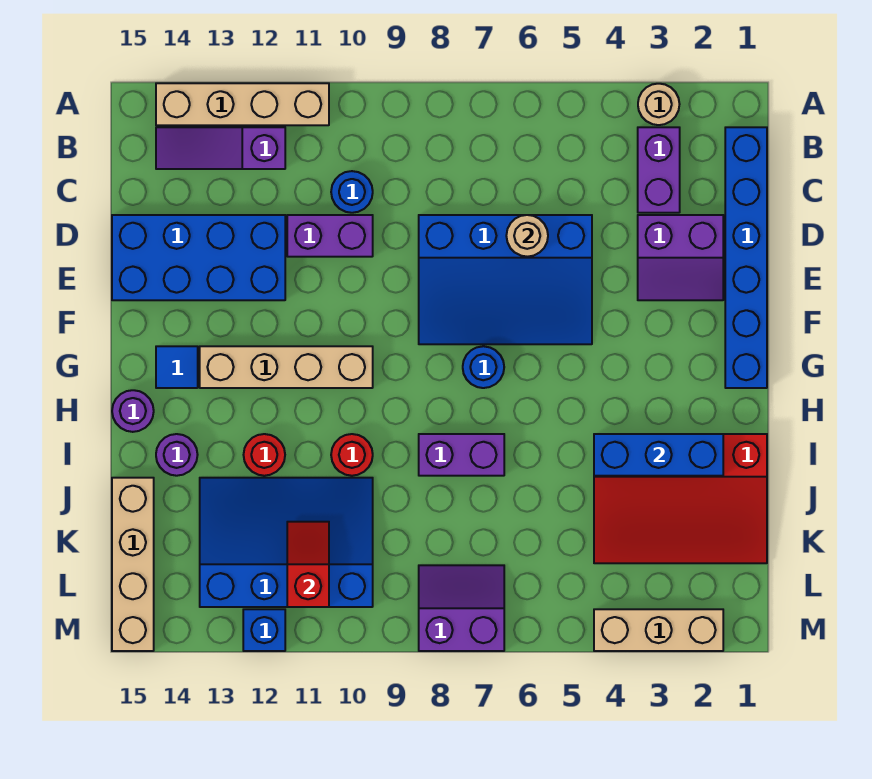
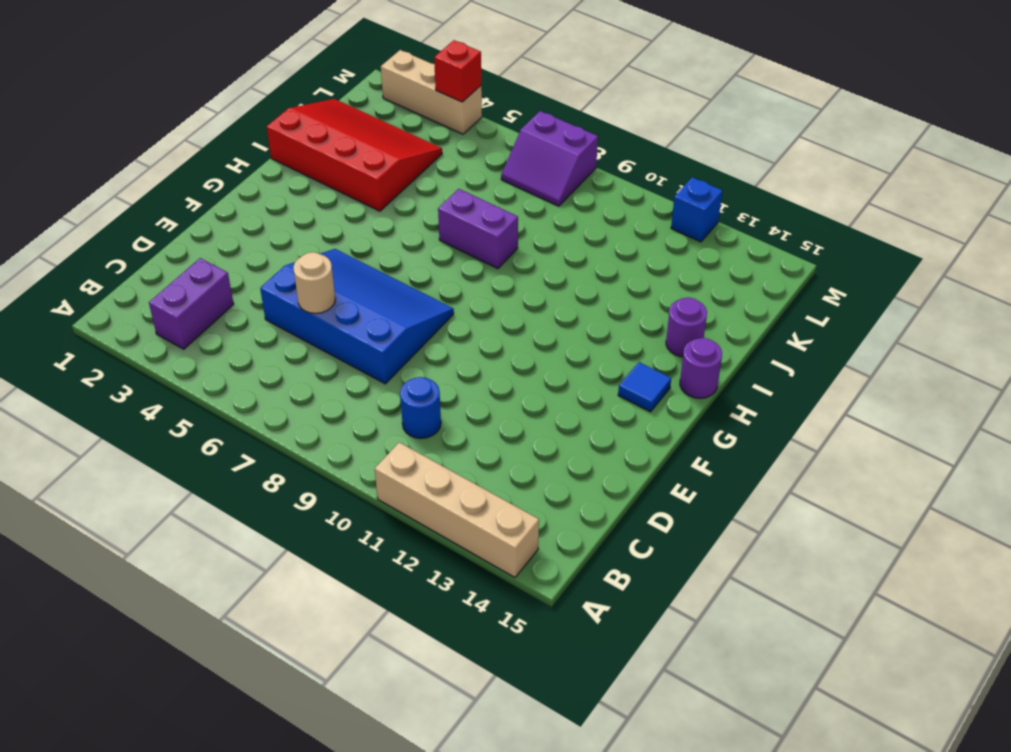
red 1x1 brick [434,40,481,102] -> none
none -> tan 1x1 round brick [638,84,680,125]
none -> blue 1x6 brick [725,127,767,388]
none -> purple 1x3 slope [156,127,285,169]

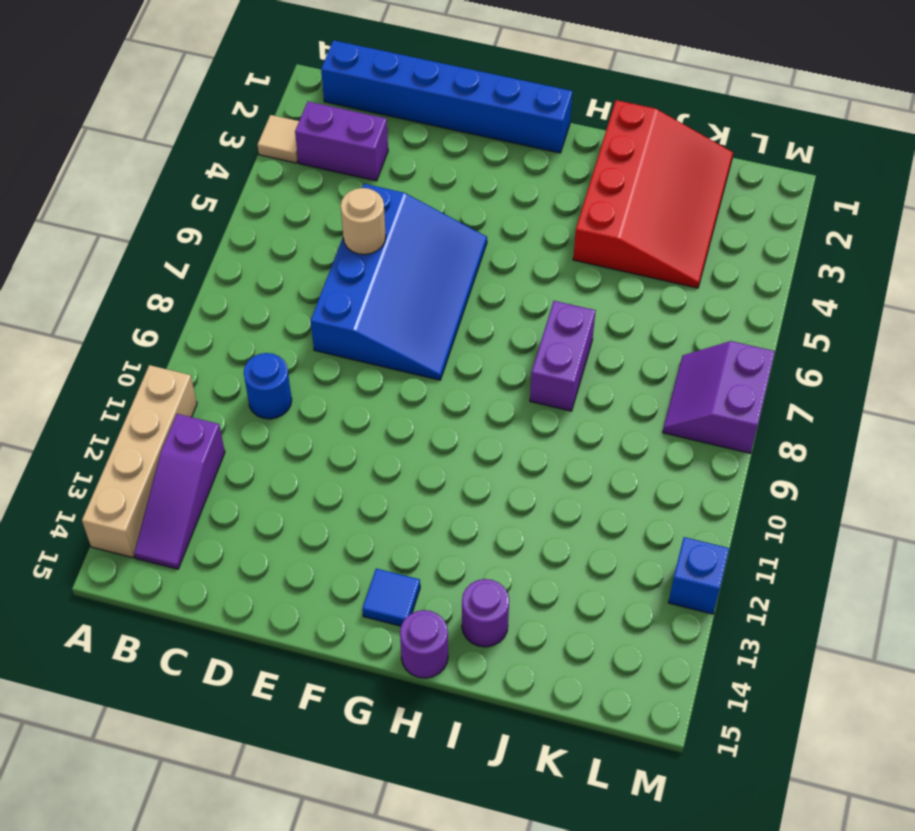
tan 1x1 tile [258,115,299,163] -> tan 1x1 round brick [638,84,680,125]
none -> purple 2x2 slope [638,215,723,300]
none -> purple 1x2 brick [287,215,373,257]
none -> blue 2x4 brick [112,215,285,300]

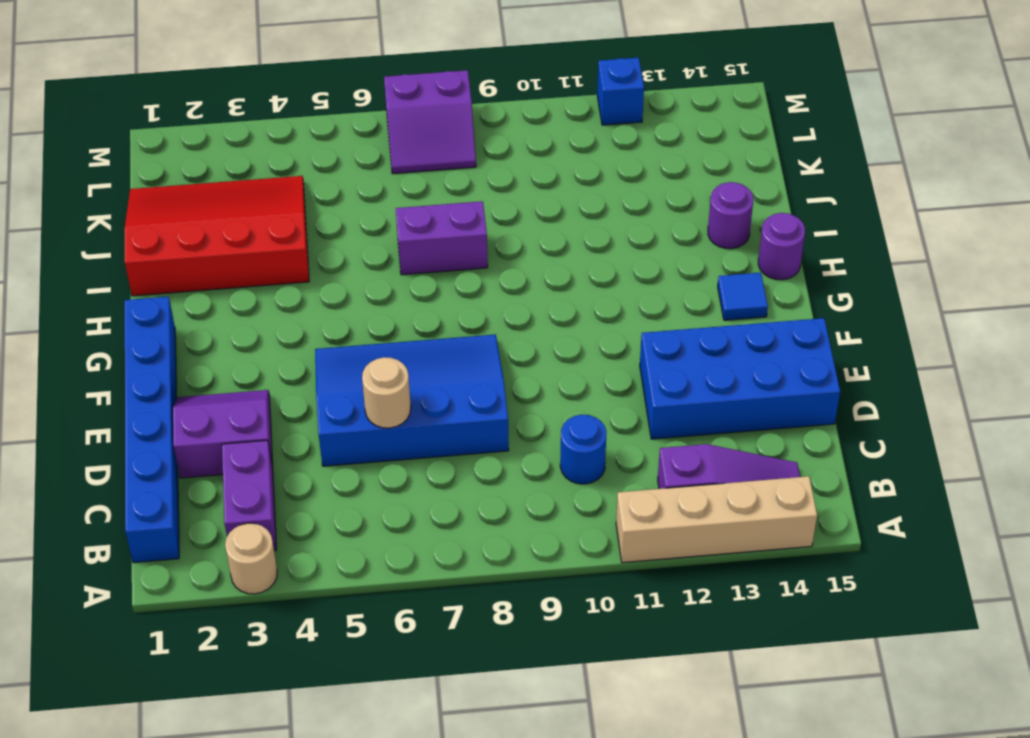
none -> purple 1x2 brick [287,215,373,257]
none -> blue 1x1 round brick [463,346,504,388]
none -> tan 1x4 brick [200,346,373,388]

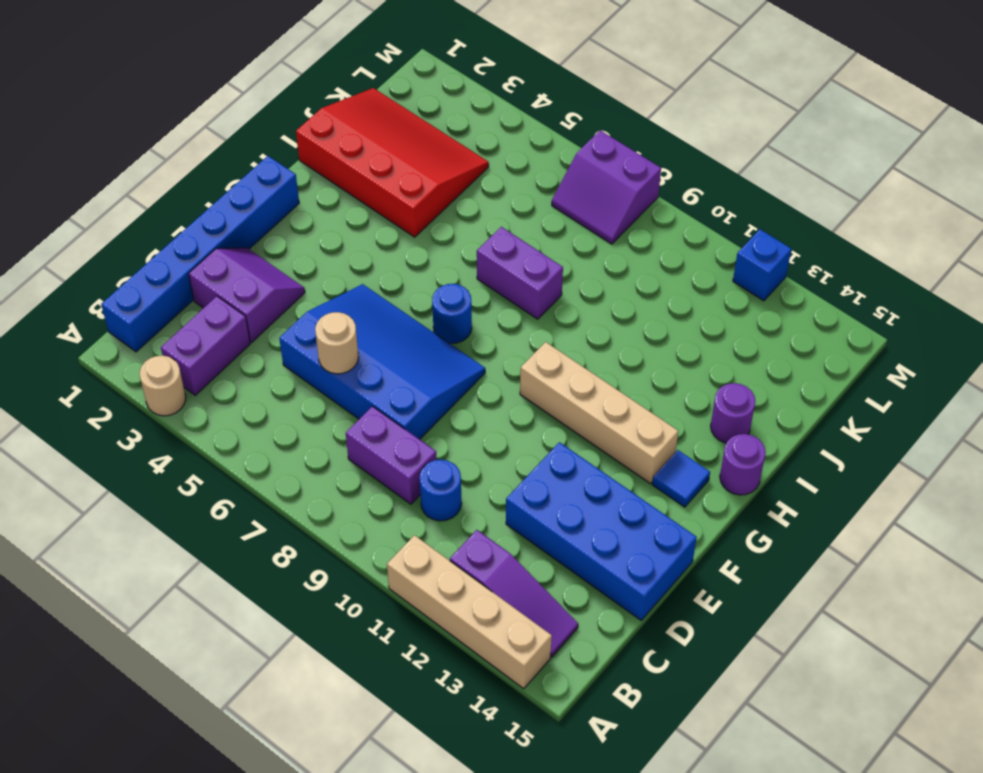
purple 1x2 brick [346,406,436,504] -> purple 1x2 brick moved to [287,215,373,257]
none -> red 1x1 round brick [331,434,373,476]
none -> red 1x1 round brick [244,434,285,476]
none -> blue 3x4 slope [200,478,373,607]

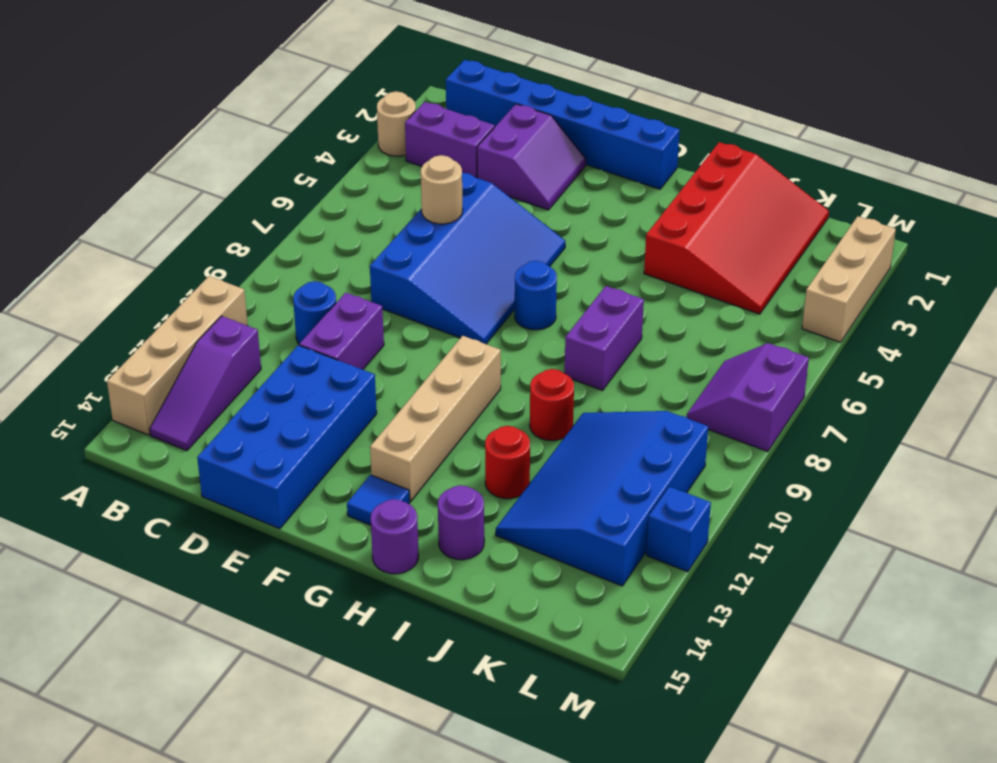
none -> tan 1x4 brick [112,478,154,651]
none -> blue 1x3 brick [594,434,723,476]
none -> red 1x2 slope [287,522,329,607]

